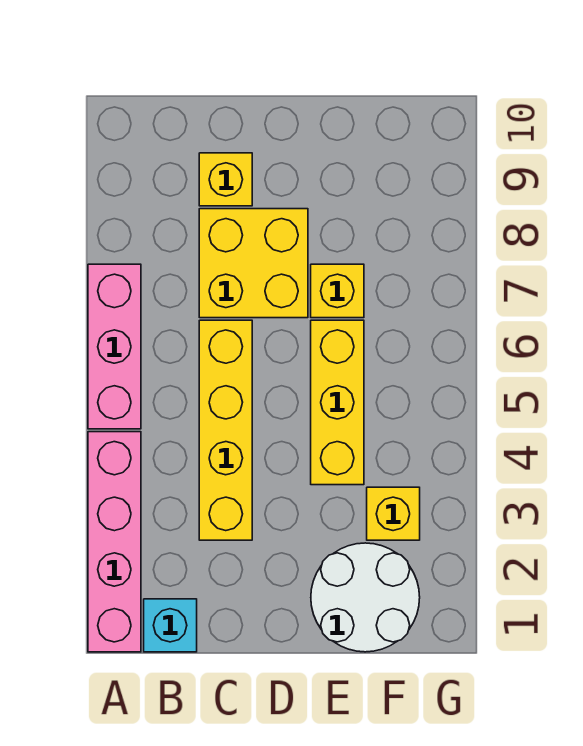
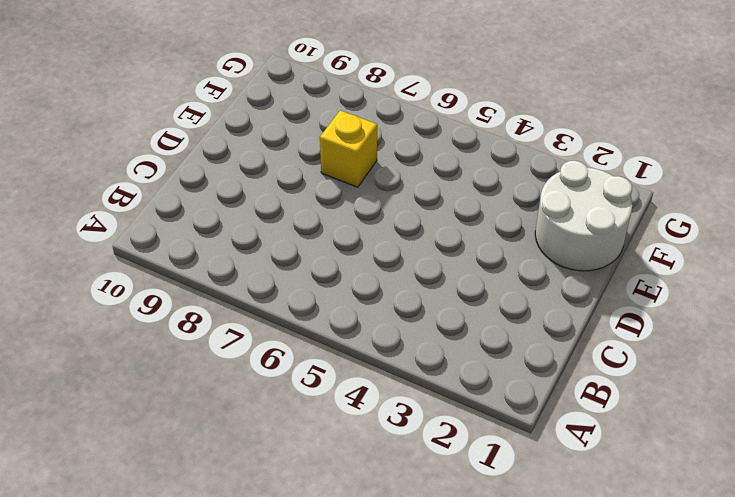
none -> pink 1x4 brick [88,432,141,652]
none -> pink 1x3 brick [88,264,141,429]

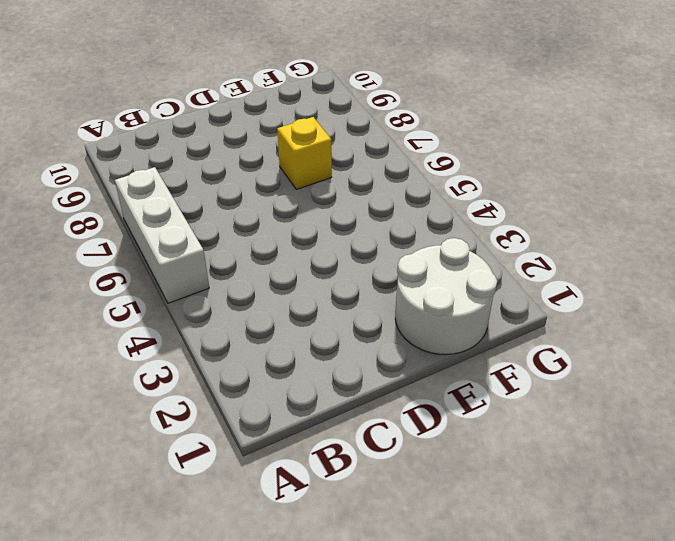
white 1x3 brick [115,167,209,303] -> pink 1x3 brick [88,264,141,429]
none -> pink 1x4 brick [88,432,141,652]
none -> cyan 1x1 brick [144,599,197,652]

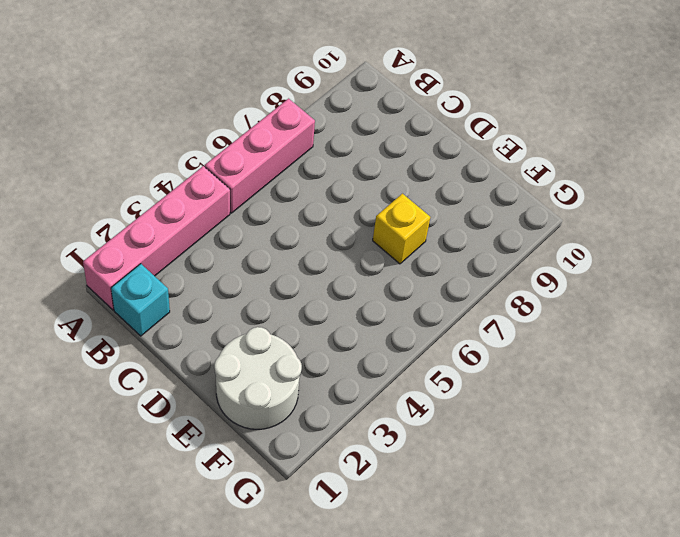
none -> yellow 1x4 brick [199,320,252,540]
none -> yellow 2x2 brick [199,209,308,318]

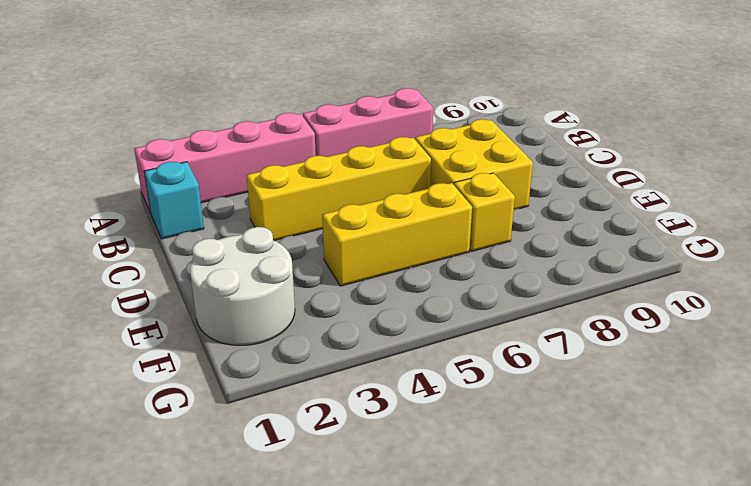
none -> yellow 1x1 brick [199,153,252,206]
none -> yellow 1x1 brick [367,487,420,540]

